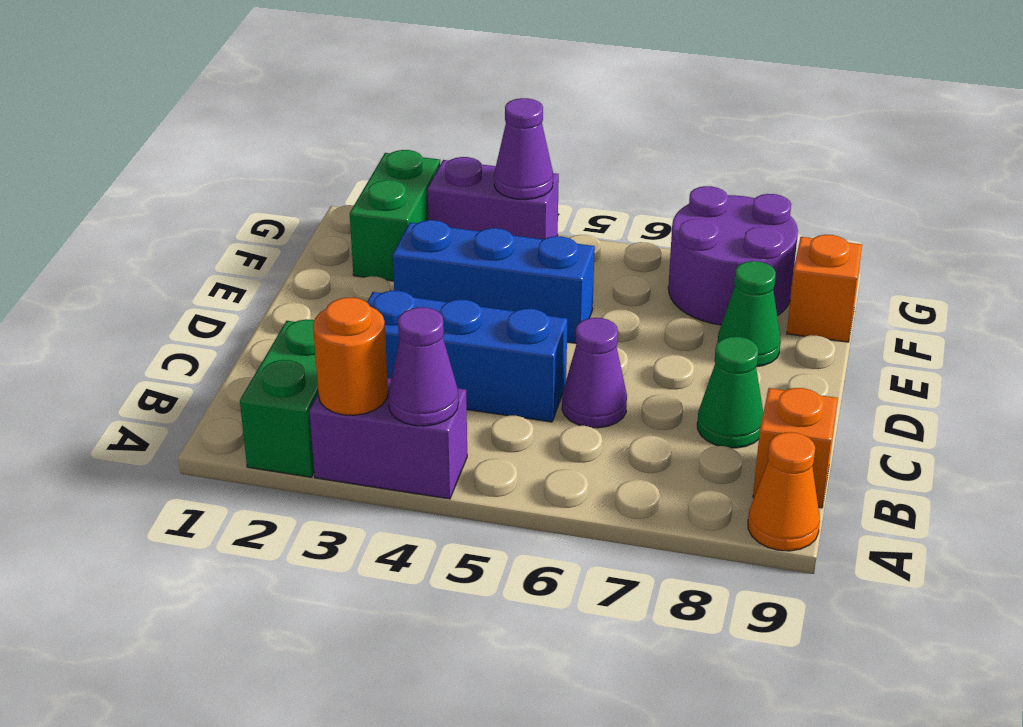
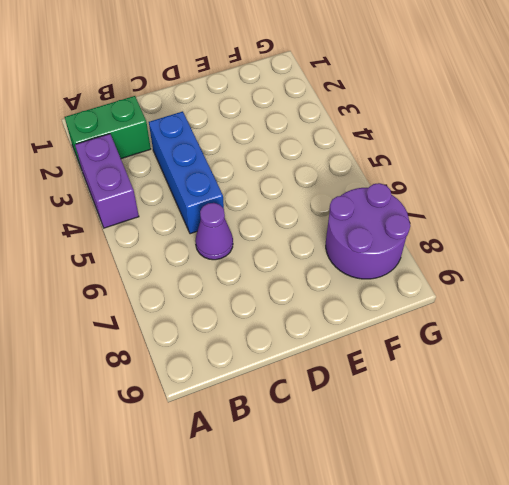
none -> orange 1x1 cone [748,432,820,551]
none -> orange 1x1 brick [753,388,838,508]
none -> green 1x1 cone [697,336,763,448]

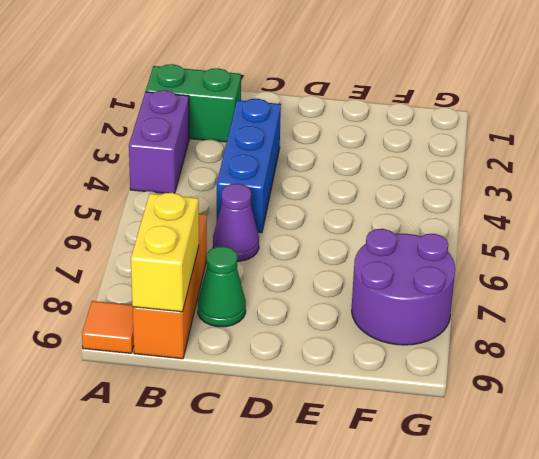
orange 1x1 tile [82,301,134,353] -> orange 1x1 cone [748,432,820,551]
orange 1x3 brick [133,214,207,359] -> orange 1x1 brick [753,388,838,508]
yellow 1x2 brick [131,193,199,312] -> none
none -> blue 1x3 brick [393,220,595,343]
none -> green 1x1 cone [718,261,781,367]
none -> green 1x2 brick [350,150,440,281]

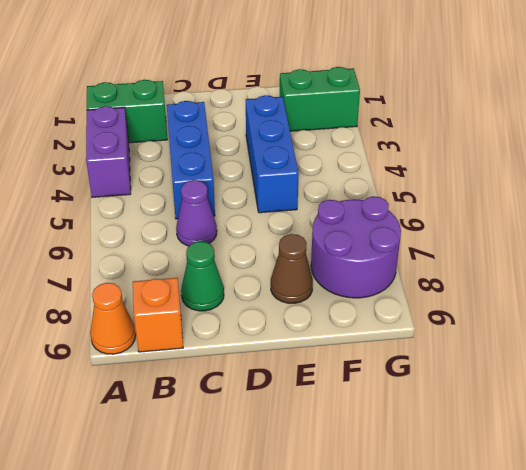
brown 1x1 cone [271,234,313,303] -> green 1x1 cone [718,261,781,367]
none -> orange 1x1 brick [787,235,862,342]
none -> purple 1x2 brick [428,157,559,239]
none -> orange 1x1 round brick [313,298,388,415]

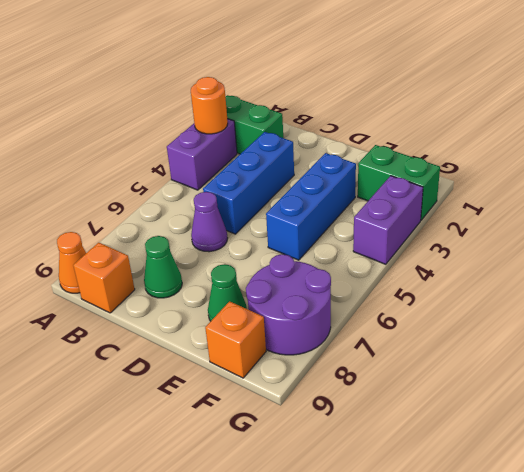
none -> purple 1x1 cone [388,307,458,426]
none -> purple 1x1 cone [494,98,553,200]

